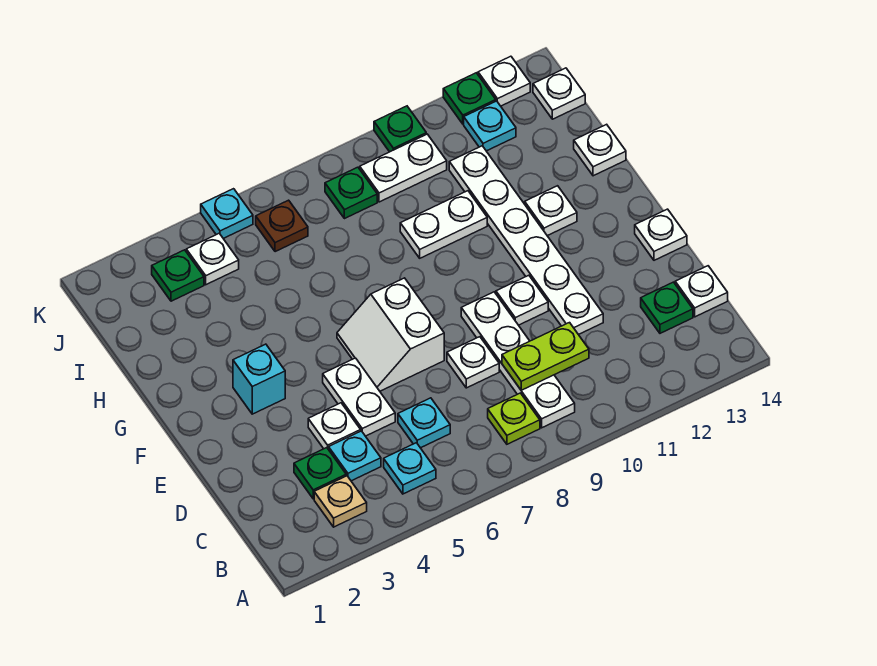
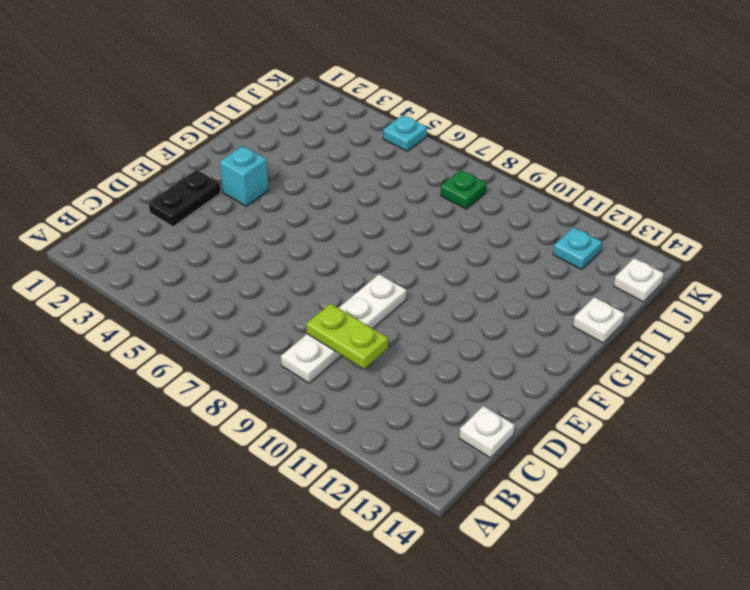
black 1x2 plate [148,170,221,227] -> none
none -> tan 1x1 plate [314,476,367,527]
none -> cyan 1x1 plate [384,443,436,494]
none -> lime 1x1 plate [488,393,540,444]
none -> green 1x1 plate [294,448,346,499]

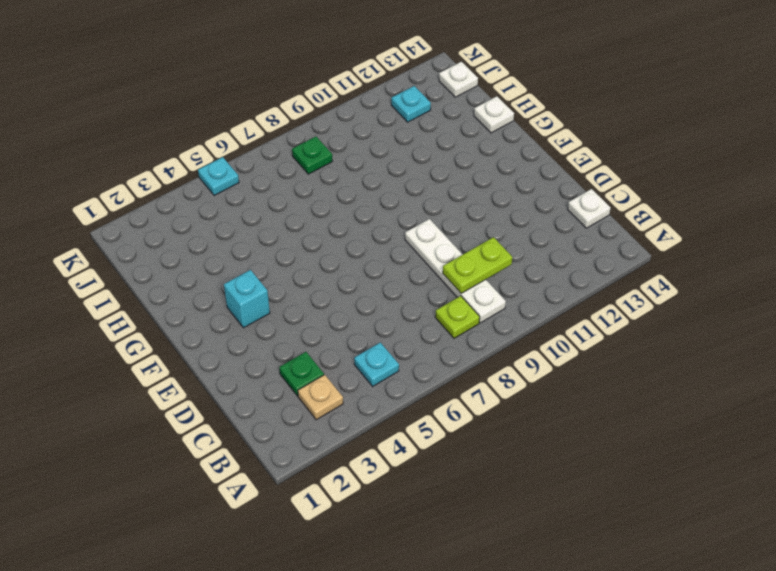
none -> cyan 1x1 plate [329,431,381,481]
none -> cyan 1x1 plate [398,398,450,448]
none -> green 1x1 plate [641,282,693,333]
none -> white 1x1 plate [308,403,361,450]

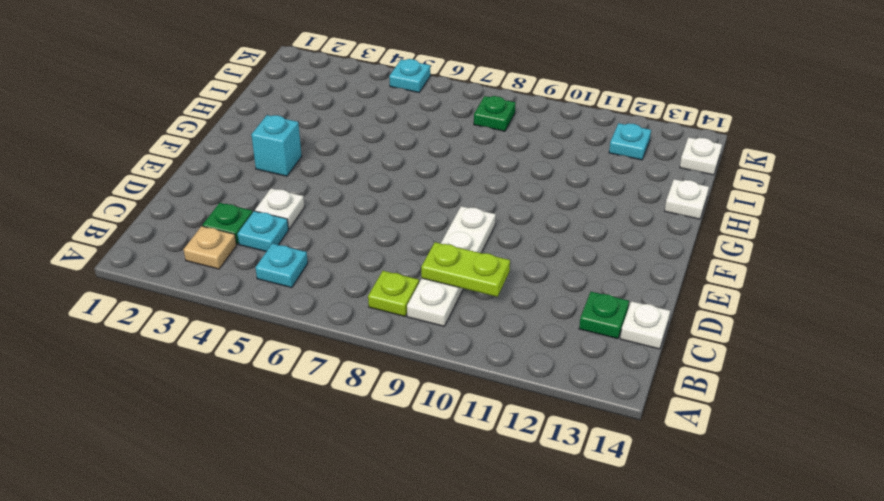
none -> cyan 1x1 plate [398,398,450,448]
none -> white 1x2 plate [323,358,395,436]
none -> white 1x1 plate [447,337,499,388]
none -> white 1x6 plate [449,146,603,335]

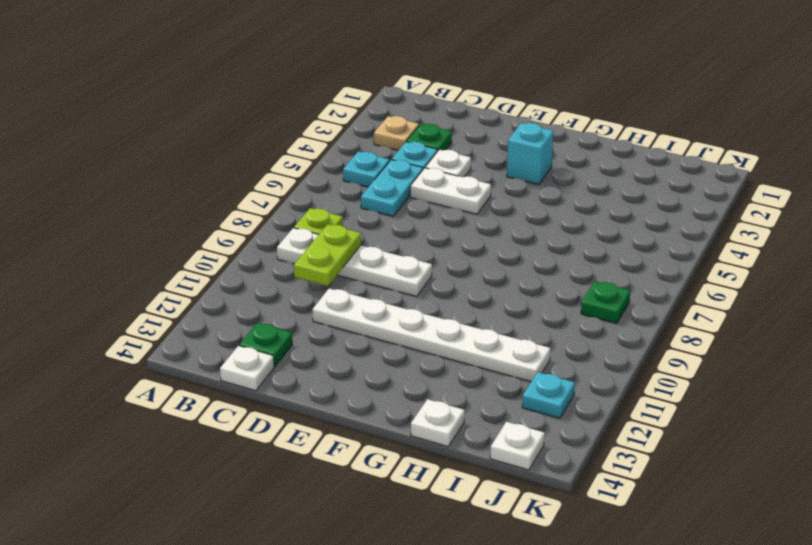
cyan 1x2 plate [361,160,423,216] -> cyan 1x1 plate [398,398,450,448]
none -> white 1x1 plate [447,337,499,388]
none -> white 2x2 slope [337,278,444,391]
none -> white 1x1 plate [496,275,548,325]
none -> white 1x1 plate [635,209,687,260]

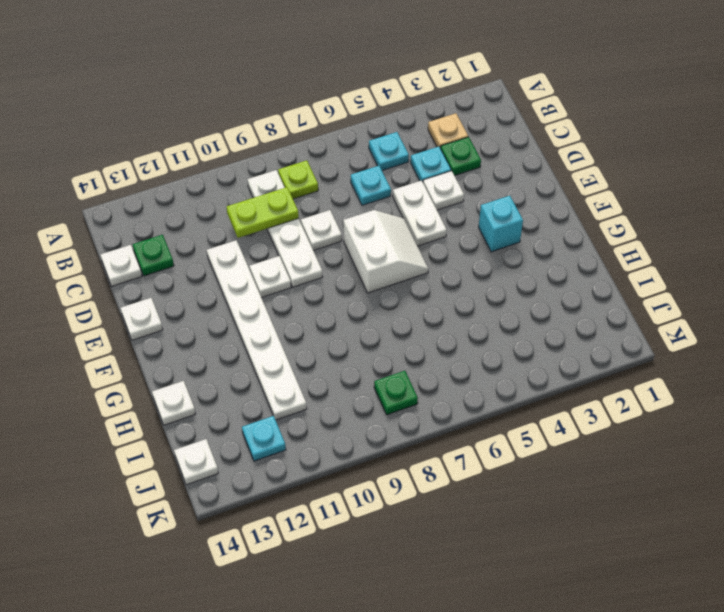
none -> white 1x1 plate [525,186,577,236]
none -> white 1x2 plate [400,191,487,258]
none -> green 1x1 plate [152,250,204,301]
none -> white 1x1 plate [186,233,239,285]

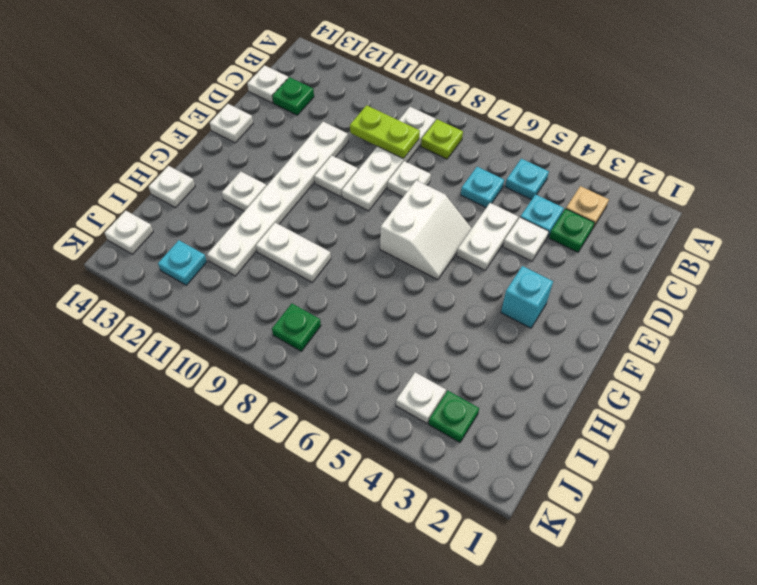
none -> brown 1x1 plate [256,200,308,252]
none -> white 1x2 plate [360,134,447,202]
none -> cyan 1x1 plate [201,189,253,238]
none -> green 1x1 plate [374,106,426,152]

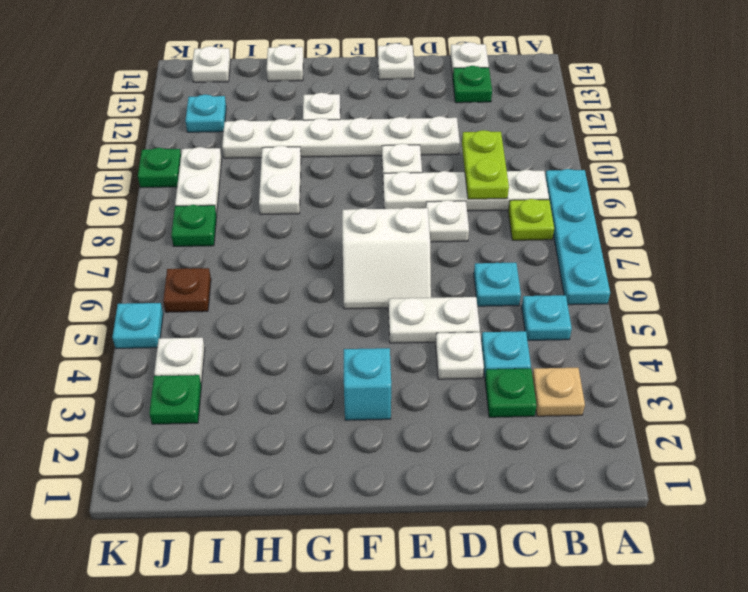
cyan 1x4 plate [545,169,610,305] -> none
none -> green 1x1 plate [443,73,496,124]
none -> white 1x1 plate [478,56,530,106]

